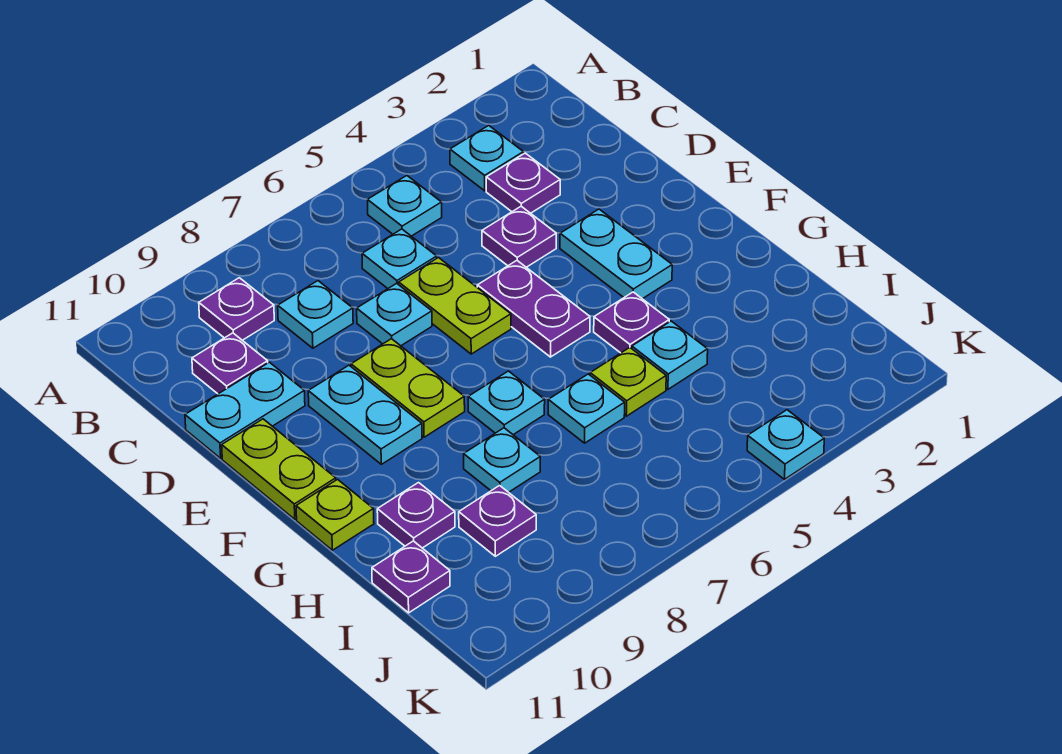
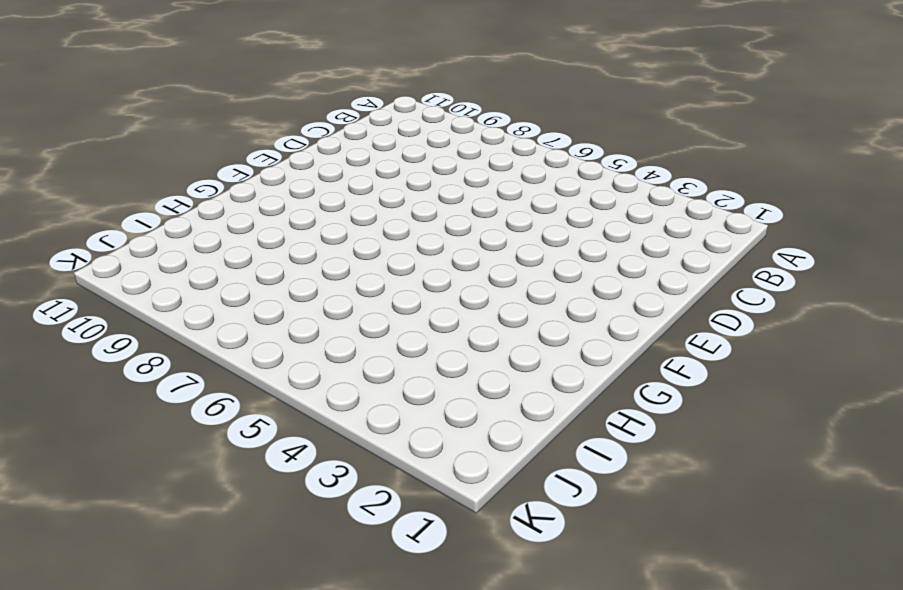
none -> cyan 1x1 plate [450,126,523,191]
none -> cyan 1x1 plate [368,176,442,236]
none -> purple 1x1 plate [199,278,274,340]

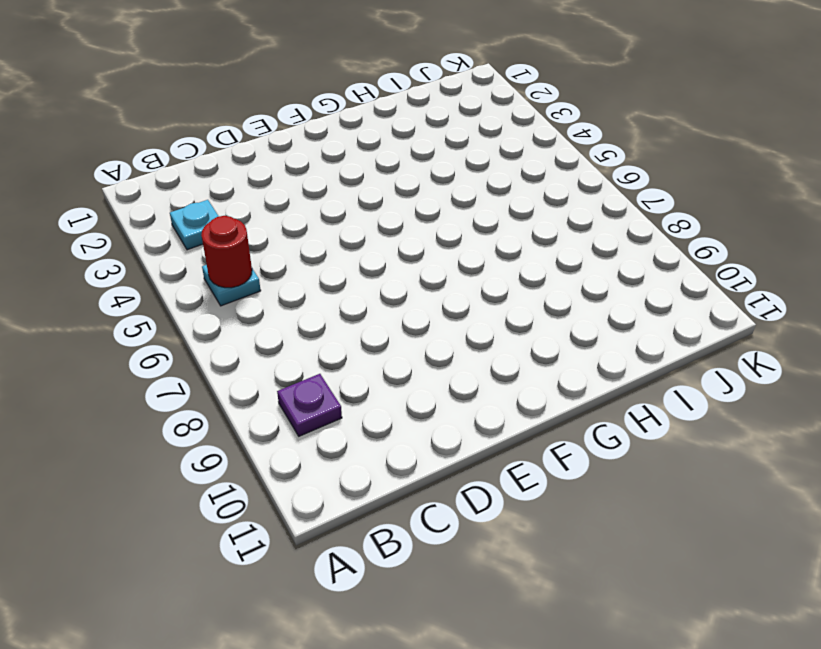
red 1x1 round brick [201,216,252,288] -> none
none -> purple 1x1 plate [486,153,560,213]
none -> cyan 1x1 plate [362,229,437,289]
none -> cyan 1x1 plate [278,281,353,348]

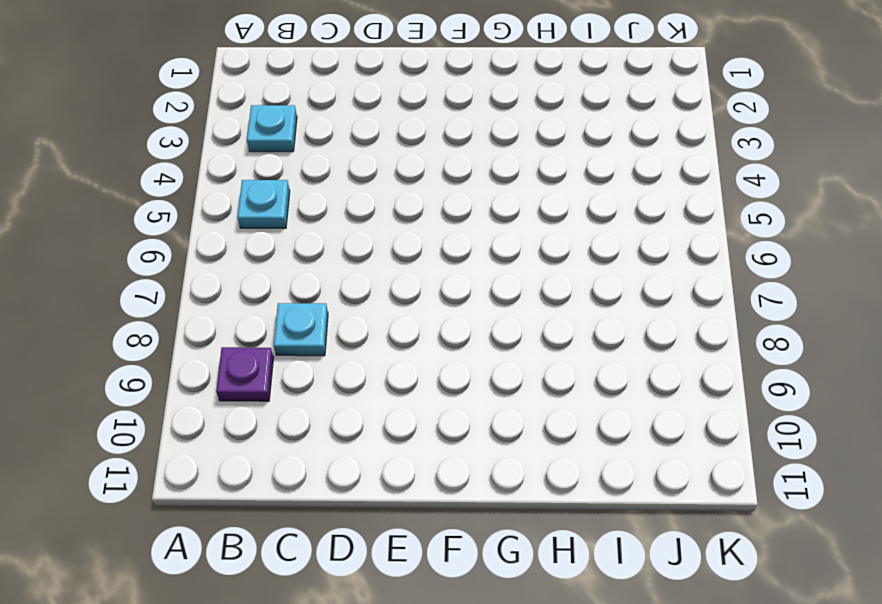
none -> purple 1x1 plate [486,153,560,213]
none -> cyan 1x1 plate [362,229,437,289]
none -> purple 1x1 plate [192,333,268,394]

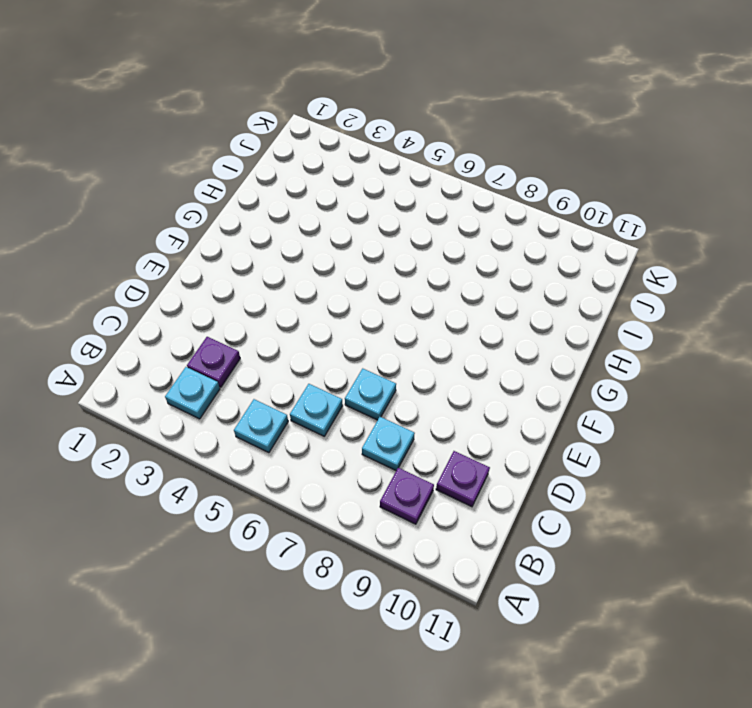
none -> purple 1x1 plate [482,206,556,267]
none -> lime 1x2 plate [399,258,511,354]
none -> cyan 1x2 plate [185,362,305,458]

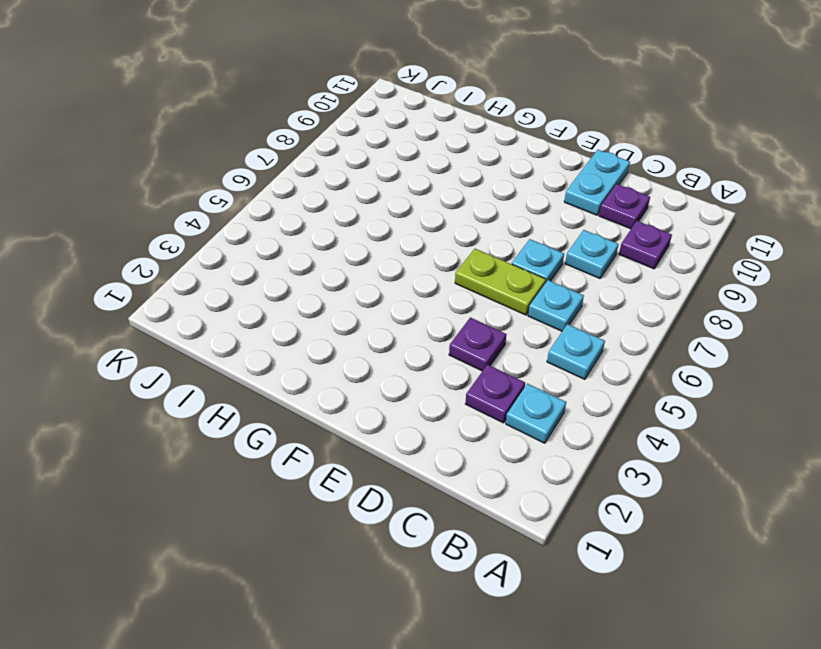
none -> cyan 1x2 plate [560,209,672,299]
none -> purple 1x2 plate [477,261,590,357]
none -> lime 1x2 plate [351,339,465,437]

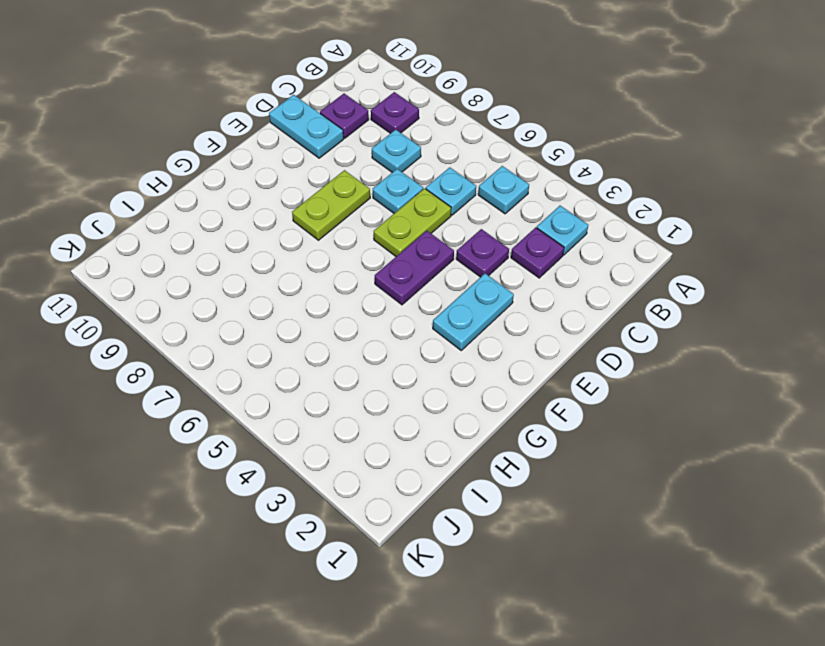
none -> cyan 1x2 plate [308,365,422,464]
none -> lime 1x2 plate [222,419,336,519]
none -> purple 1x1 plate [594,292,669,353]

